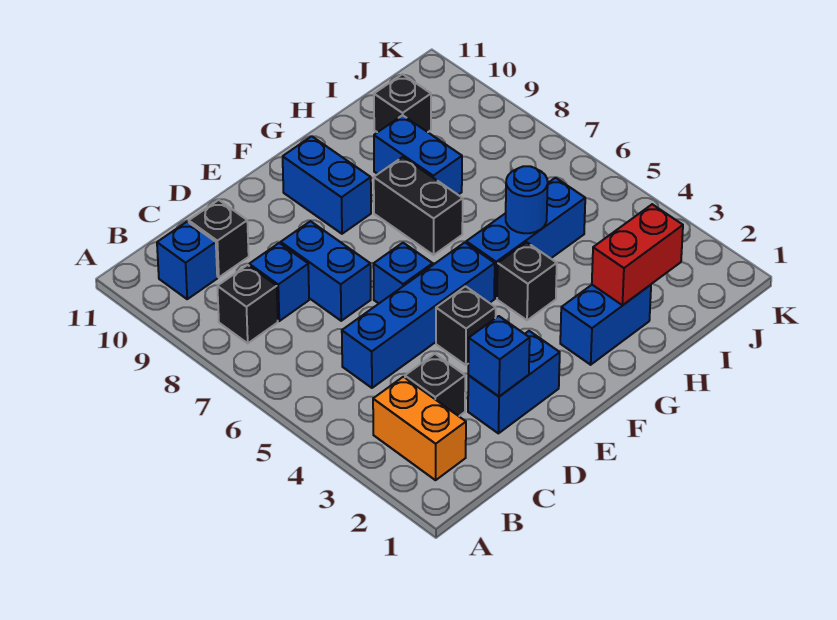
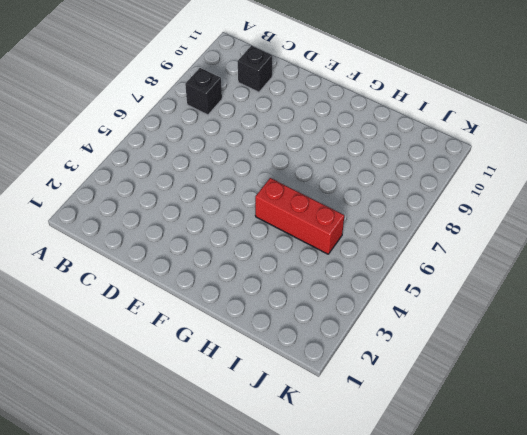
red 1x3 brick [255,178,344,254] -> blue 1x3 brick [466,178,585,298]
none -> orange 1x2 brick [373,377,466,480]
none -> blue 1x1 brick [157,222,217,299]
none -> black 1x1 brick [405,354,465,416]

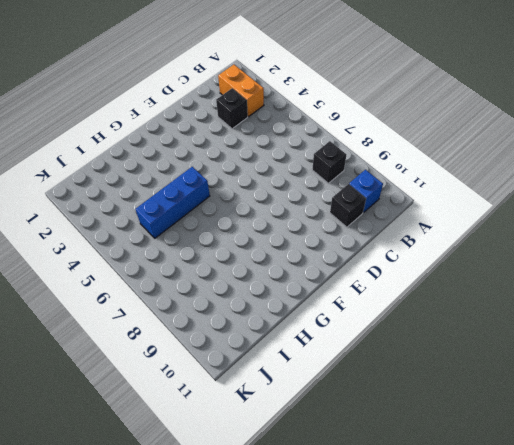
none -> blue 1x4 brick [342,243,495,388]
none -> blue 1x1 brick [249,243,309,321]
none -> blue 1x2 brick [468,331,560,433]

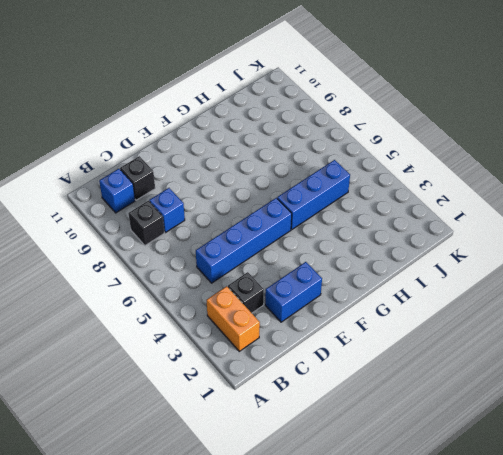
none -> blue 1x2 brick [281,221,371,321]
none -> black 1x1 brick [436,286,496,365]
none -> blue 1x1 brick [373,243,433,303]

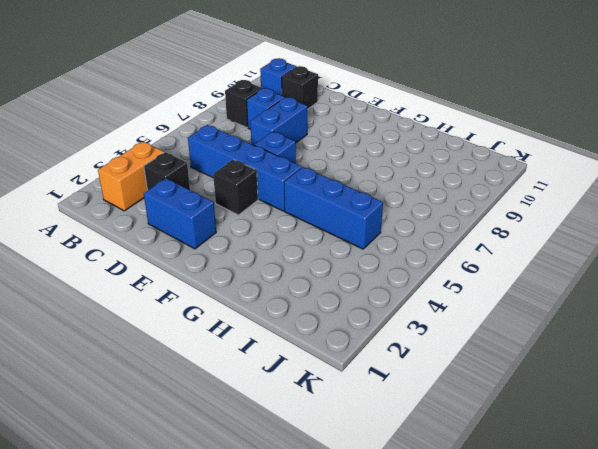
none -> blue 1x2 brick [283,136,371,234]
none -> blue 1x2 brick [560,285,651,365]
none -> black 1x1 brick [497,242,557,320]

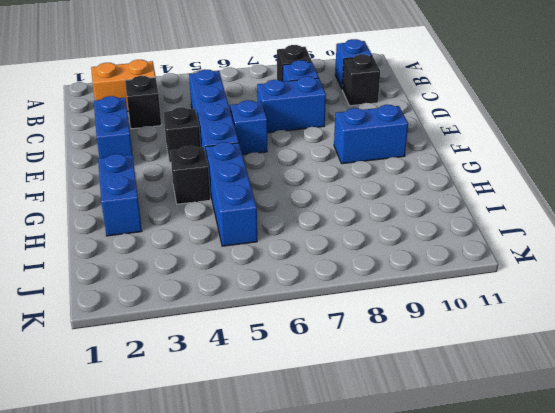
none -> black 1x2 brick [374,157,463,255]
none -> blue 1x2 brick [374,115,462,195]
none -> black 1x1 brick [374,74,431,132]

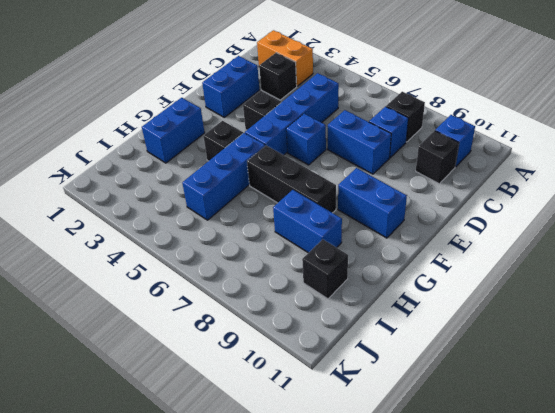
black 1x3 brick [247,145,336,213] -> black 1x2 brick [374,157,463,255]
none -> blue 1x1 brick [468,316,530,396]
none -> red 1x2 brick [592,204,683,305]
none -> blue 1x1 round brick [506,166,548,233]

